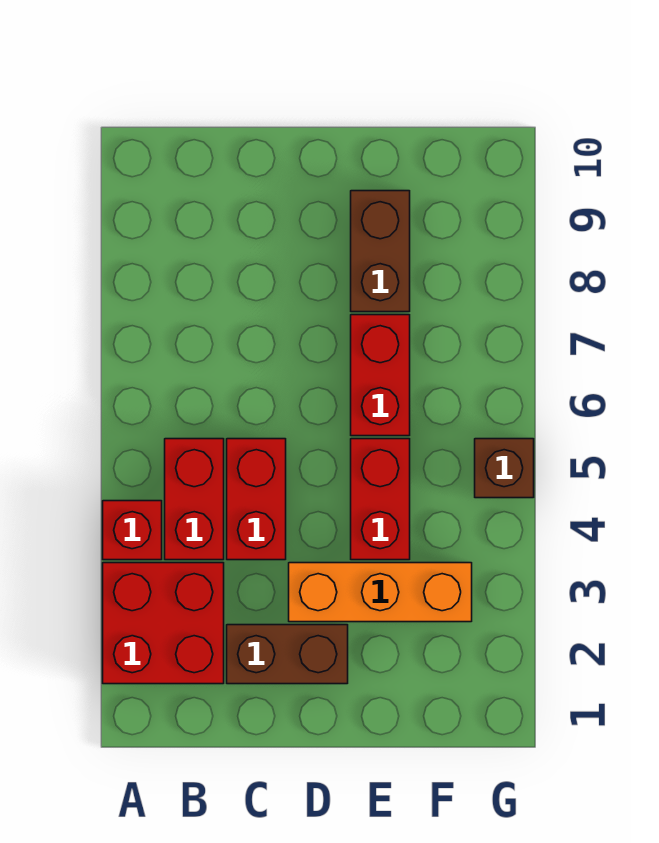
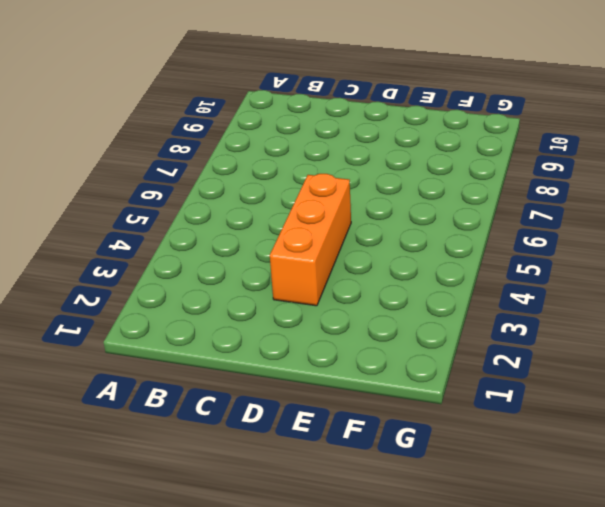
orange 1x3 brick [270,174,351,306] -> orange 1x3 brick turned to [289,563,472,622]
none -> red 2x2 brick [103,563,224,684]
none -> red 1x1 brick [103,501,162,560]

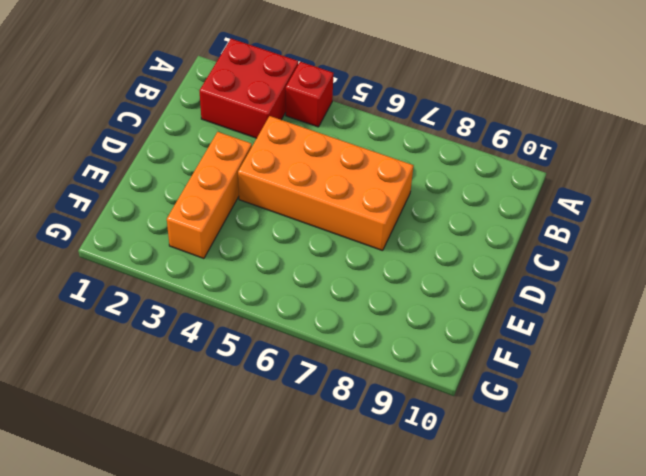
orange 2x4 brick [238,116,414,251] -> red 1x2 brick [227,439,286,560]
none -> red 1x2 brick [165,439,224,560]
none -> brown 1x2 brick [227,625,348,684]

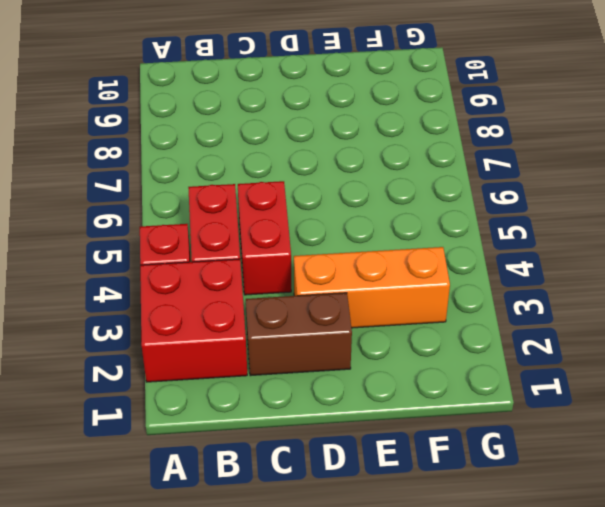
none -> red 1x2 brick [351,439,410,560]
none -> red 1x2 brick [351,315,410,436]

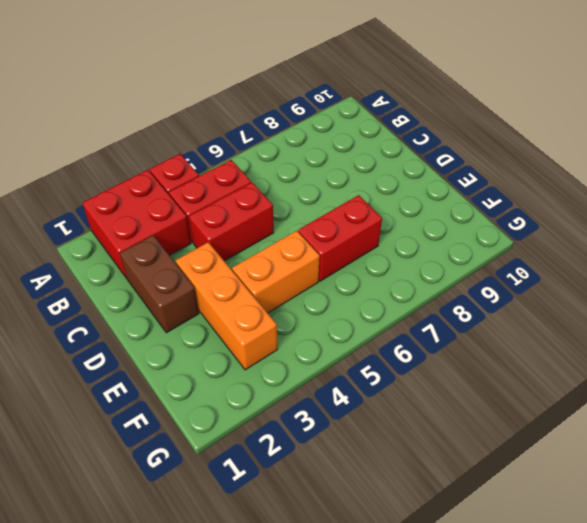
orange 1x2 brick [232,231,320,313] -> red 1x2 brick [351,439,410,560]
none -> brown 1x2 brick [351,191,410,312]
none -> brown 1x1 brick [475,439,534,498]

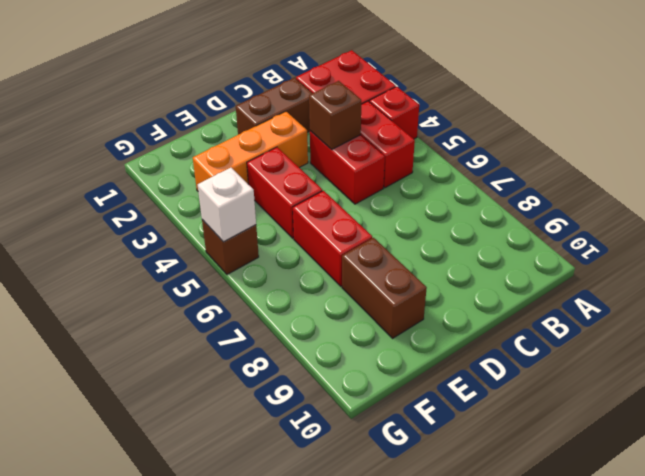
brown 1x1 brick [309,81,361,150] -> none
white 1x1 brick [198,168,256,242] -> none

